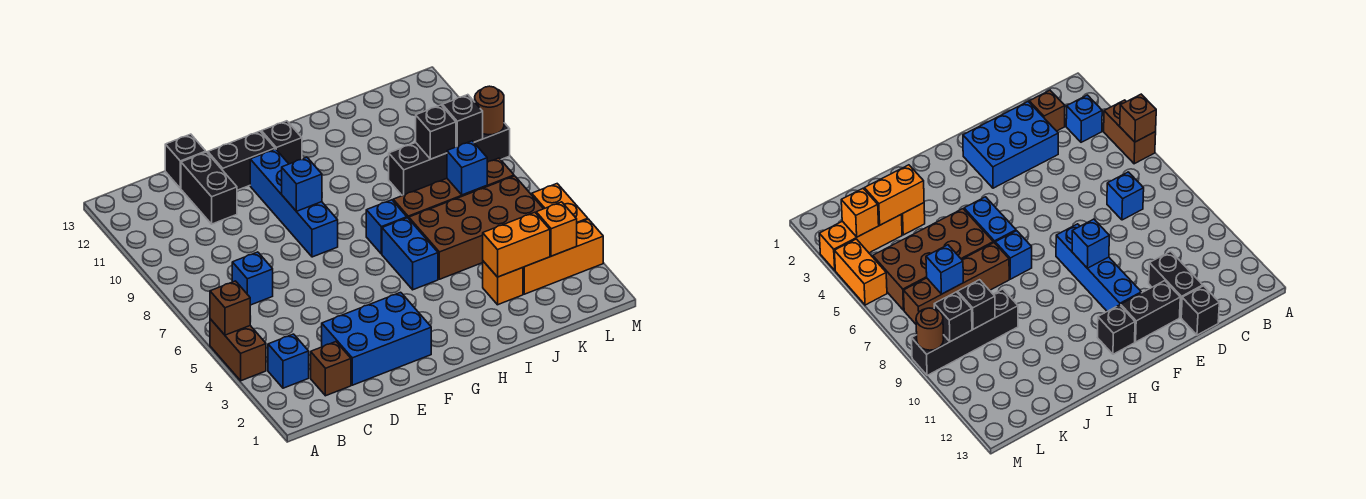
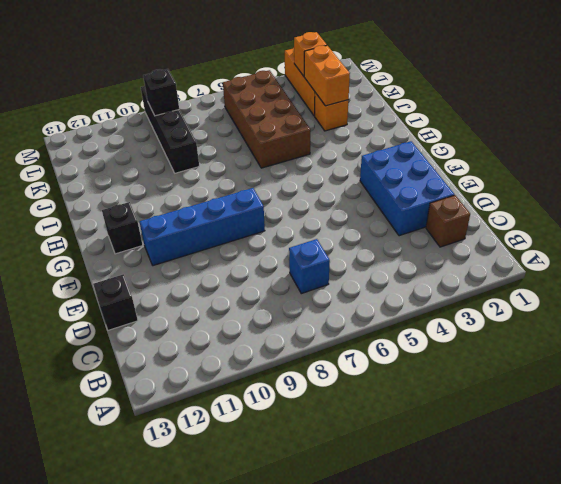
none -> brown 1x2 brick [210,319,266,381]
none -> blue 1x1 brick [268,334,309,388]
none -> black 1x2 brick [181,152,237,224]

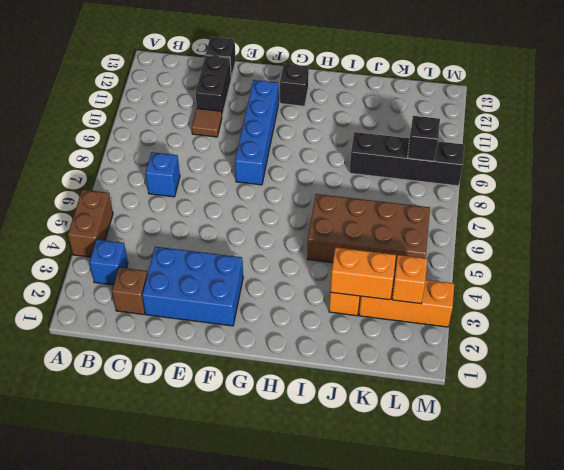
brown 1x1 tile [192,108,222,137] -> none
none -> black 1x2 brick [208,131,275,190]
none -> blue 1x2 brick [382,218,438,290]
none -> blue 1x1 brick [366,200,407,254]

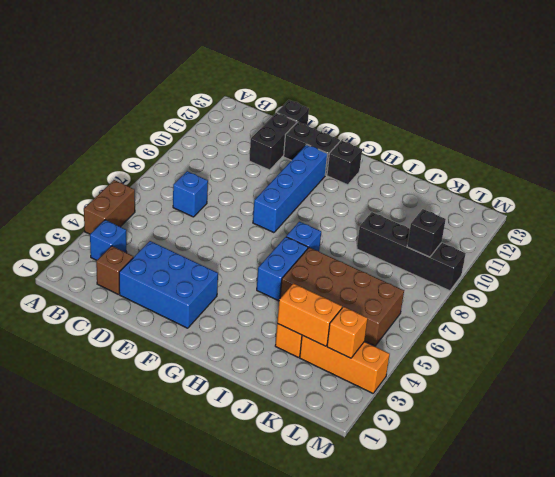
none -> brown 1x4 brick [393,158,514,219]
none -> orange 1x2 brick [532,184,588,223]
none -> brown 1x1 brick [210,281,250,335]

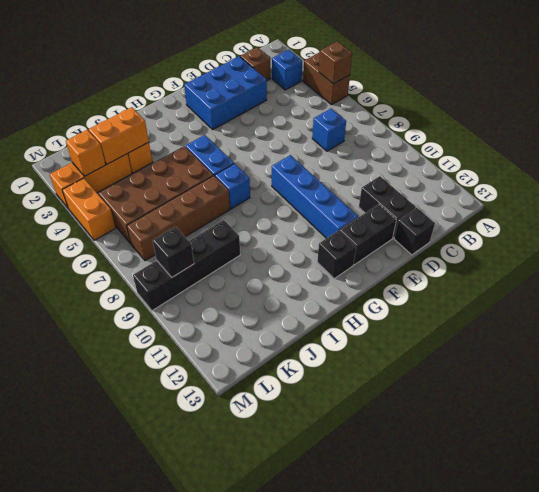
none -> blue 1x1 brick [282,157,322,212]
none -> blue 1x1 brick [447,141,487,195]
none -> black 1x1 brick [416,105,456,159]

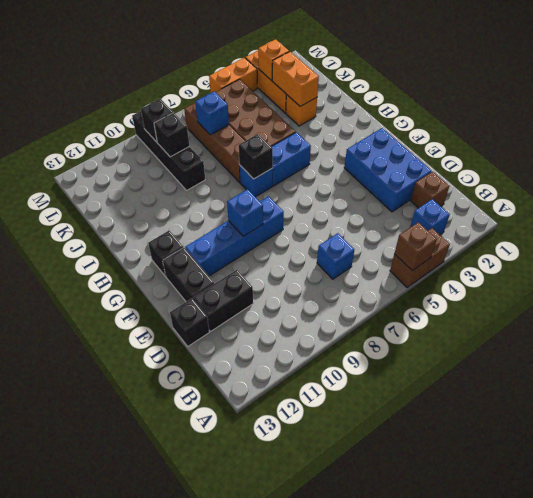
black 1x1 brick [239,134,273,179] -> none
none -> brown 1x1 round brick [475,86,504,135]

